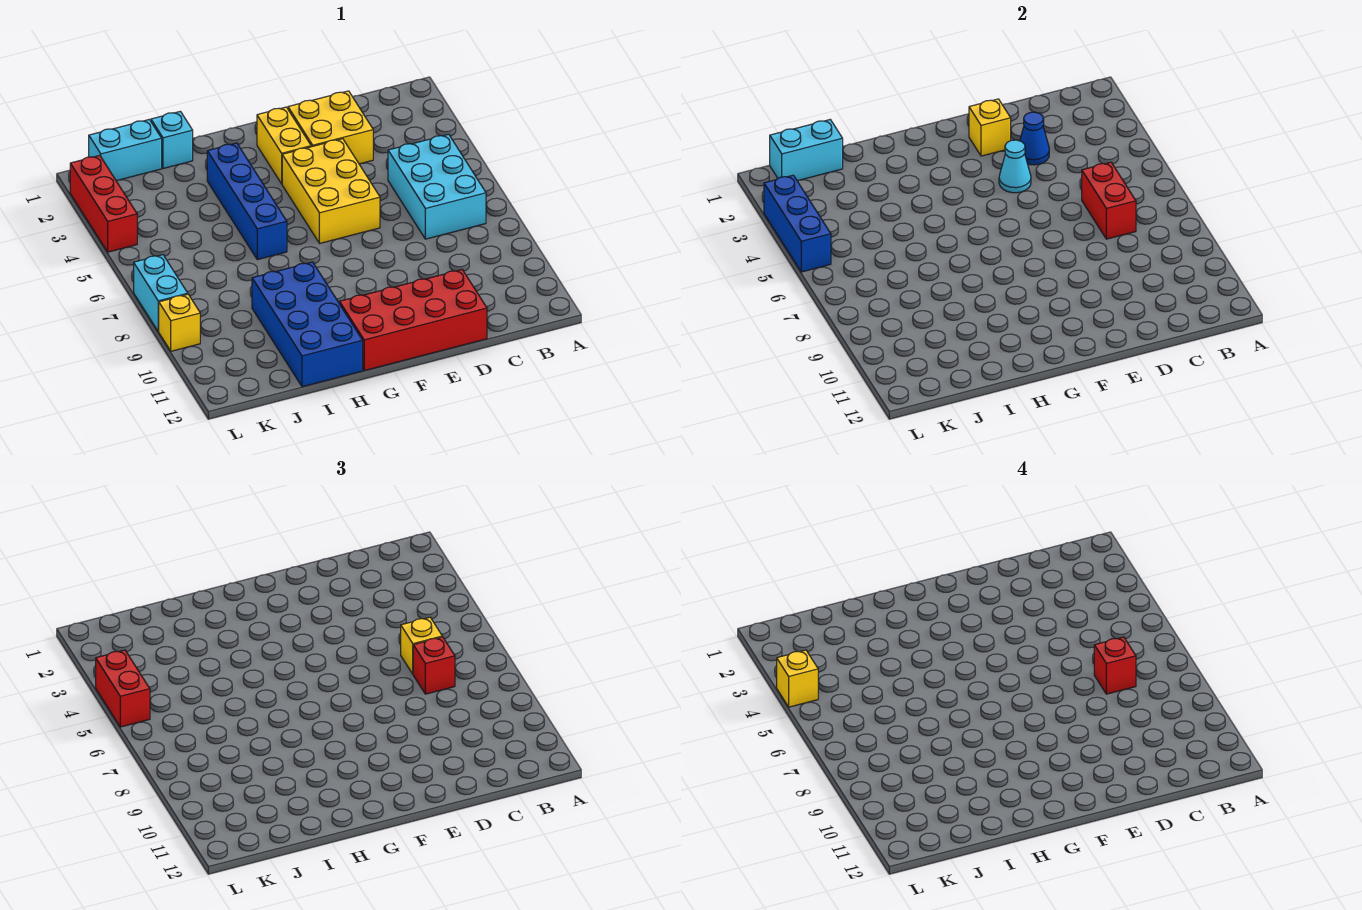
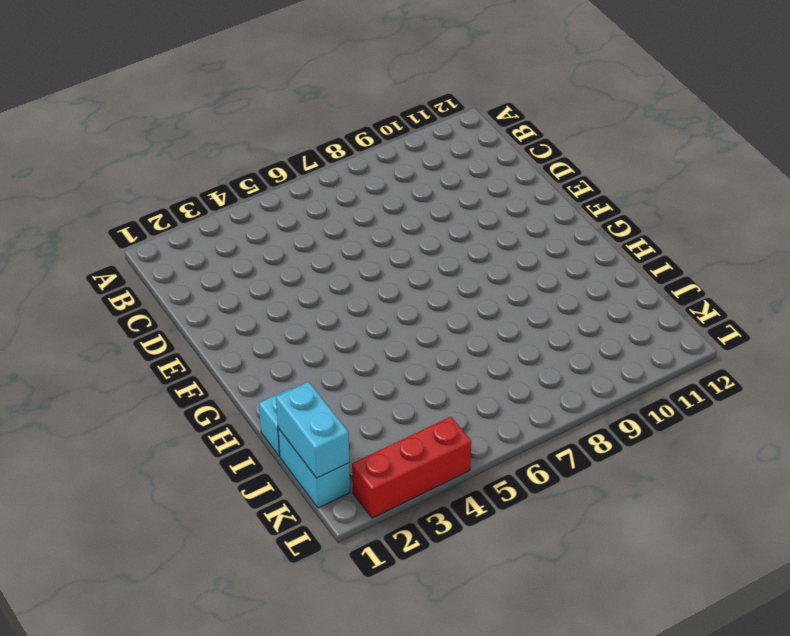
none -> cyan 2x3 brick [388,134,486,239]
none -> yellow 2x2 brick [288,91,373,164]
none -> red 2x4 brick [340,270,487,371]

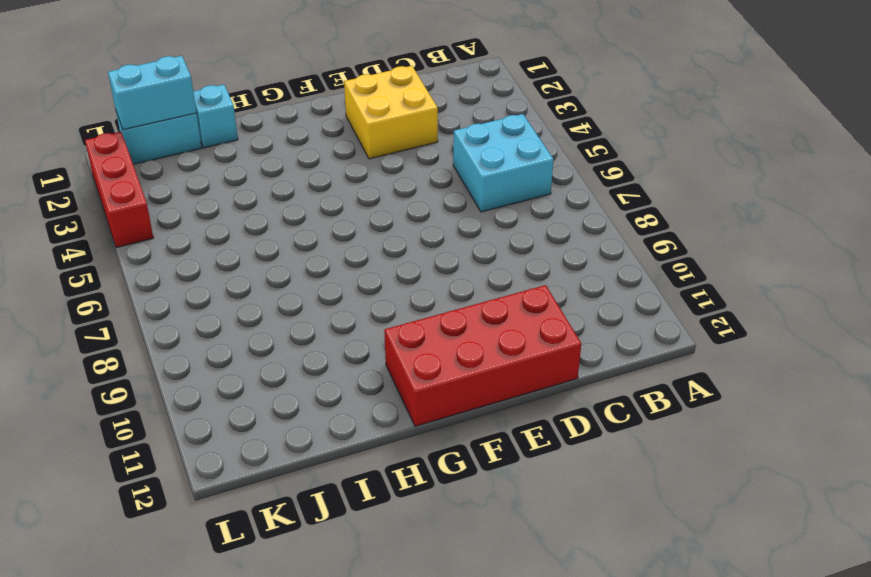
cyan 2x2 brick [453,114,553,212] -> cyan 2x3 brick [388,134,486,239]
none -> yellow 2x3 brick [282,139,380,243]
none -> yellow 1x2 brick [257,107,311,184]
none -> blue 1x4 brick [207,143,287,260]

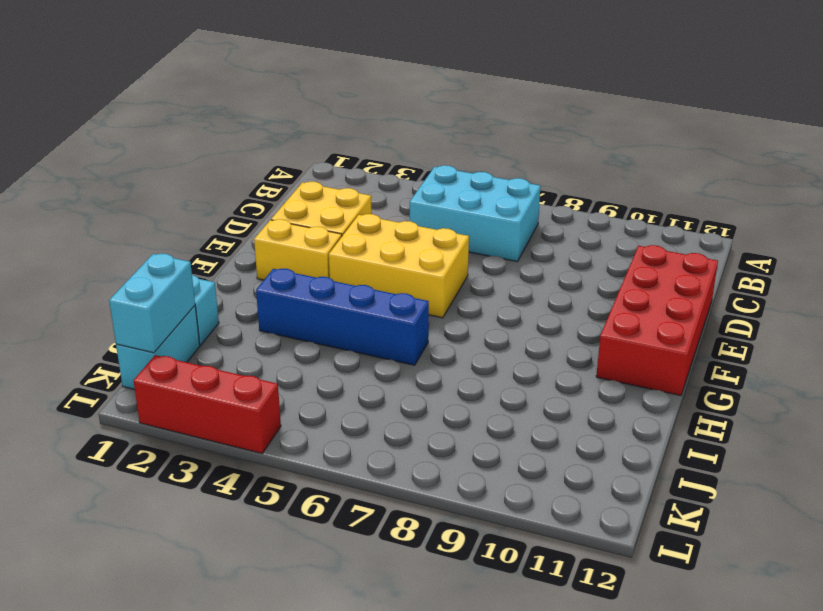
none -> blue 2x4 brick [252,262,363,387]
none -> cyan 1x2 brick [134,255,188,331]
none -> yellow 1x1 brick [158,294,200,351]

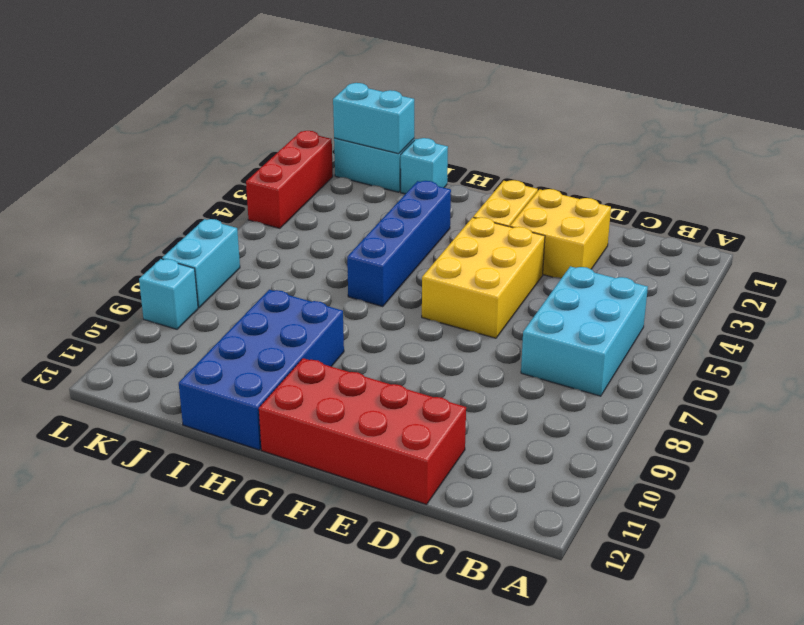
cyan 1x1 brick [139,259,198,329] -> yellow 1x1 brick [158,294,200,351]
none -> red 1x2 brick [1082,162,1136,239]
none -> blue 1x1 cone [1020,112,1049,165]
none -> yellow 1x1 brick [969,99,1011,156]

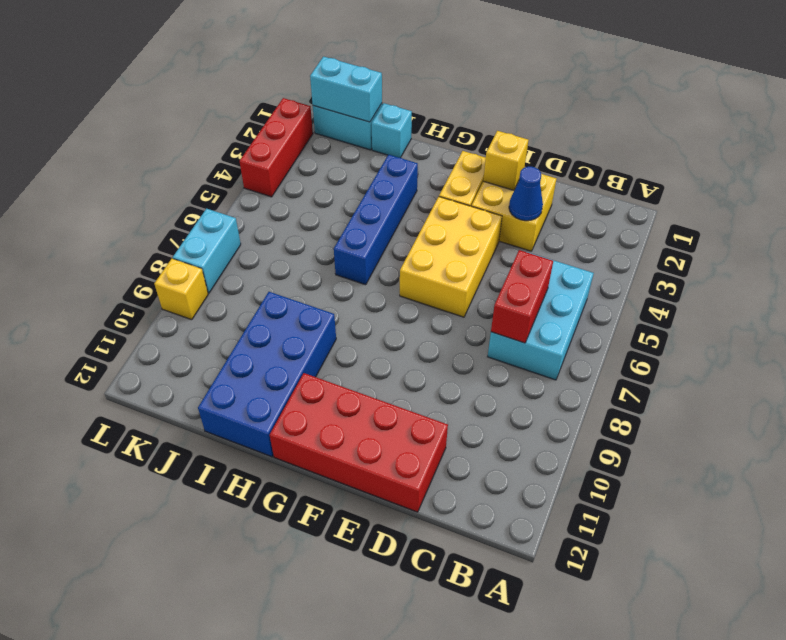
none -> cyan 1x1 cone [999,140,1031,193]
none -> blue 1x3 brick [764,175,831,272]
none -> yellow 1x1 brick [401,617,442,674]

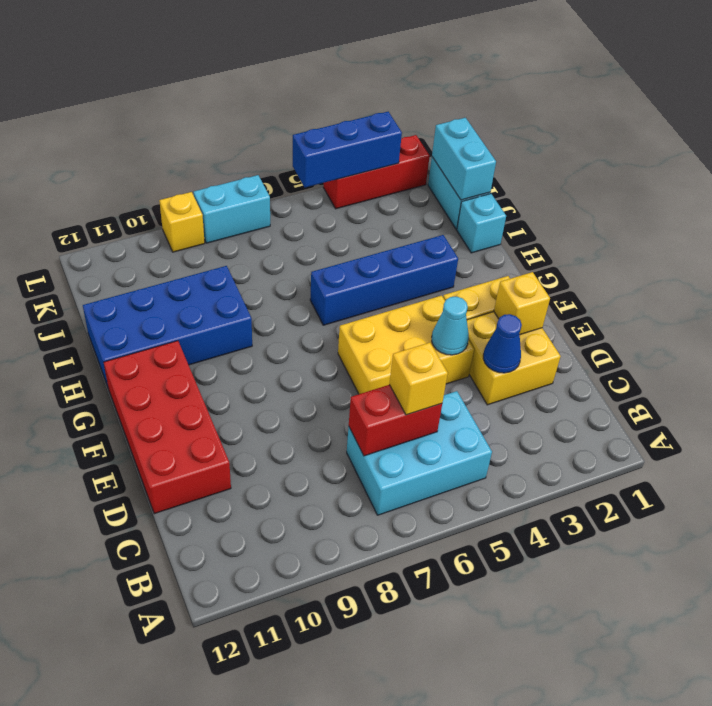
none -> red 1x1 brick [413,637,455,694]
none -> red 1x2 brick [96,650,150,727]
none -> red 1x1 brick [1094,637,1136,694]

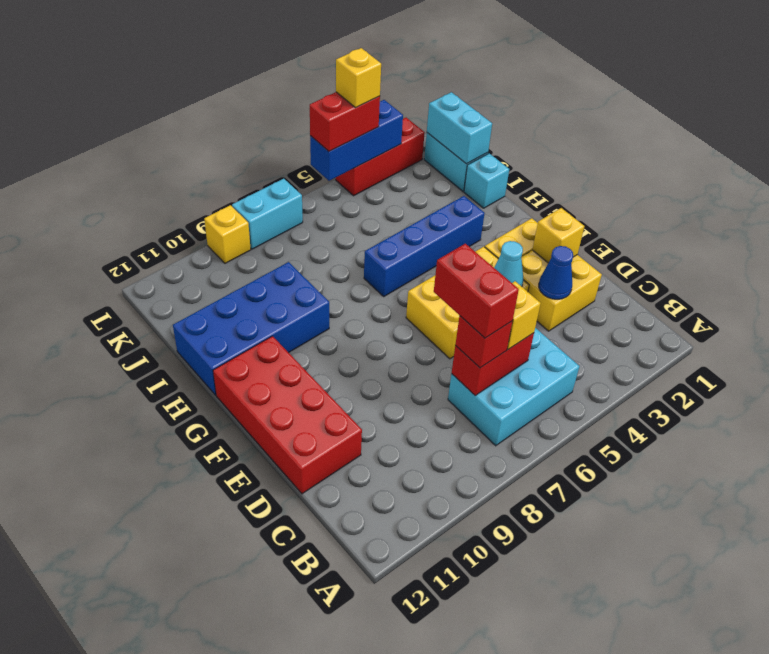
red 1x2 brick [434,244,519,338] -> red 1x1 brick [1094,637,1136,694]

